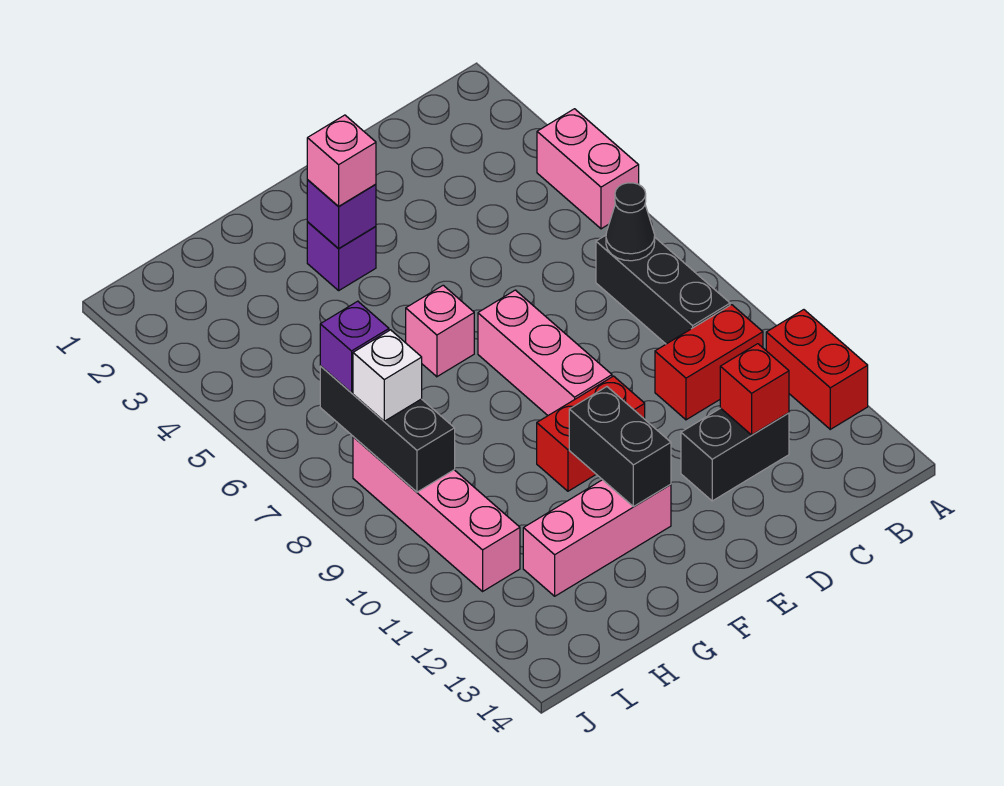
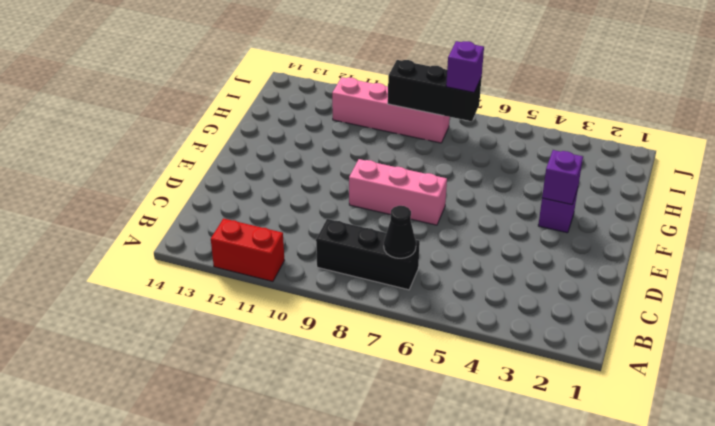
none -> pink 1x2 brick [537,109,639,229]
none -> red 1x2 brick [655,305,763,420]
none -> black 1x2 brick [681,408,789,501]

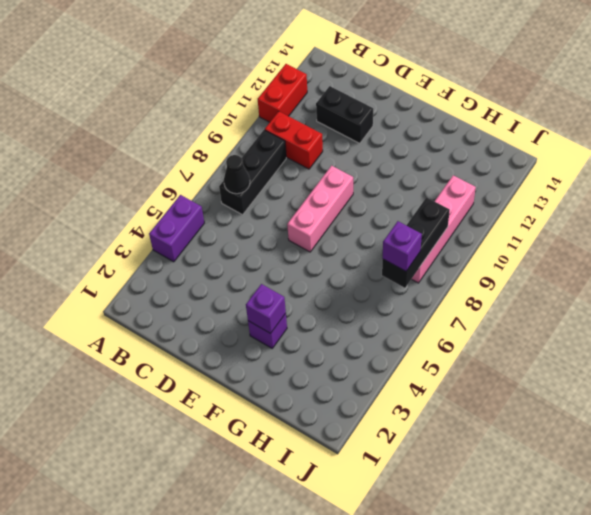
purple 1x2 brick [149,195,204,262] -> pink 1x2 brick [537,109,639,229]
none -> red 1x2 brick [537,376,645,491]
none -> pink 1x1 brick [406,285,474,377]
none -> pink 1x3 brick [523,480,671,596]

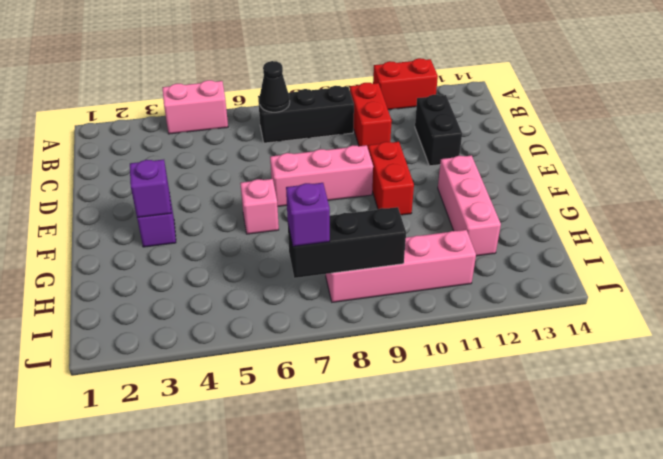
none -> red 1x1 brick [720,344,789,435]
none -> black 1x2 brick [569,387,671,507]
none -> pink 1x1 brick [307,115,376,206]

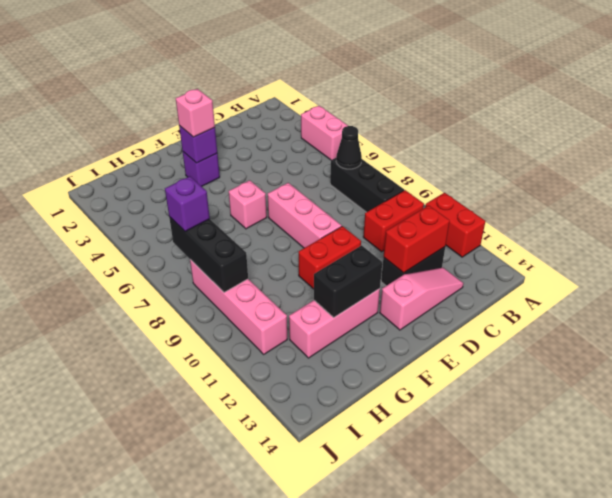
red 1x2 brick [384,205,450,273] -> red 1x1 brick [720,344,789,435]
pink 1x3 slope [380,268,464,330] -> none
black 1x2 brick [314,245,382,317] -> black 1x2 brick turned to [569,387,671,507]
none -> white 1x1 brick [353,330,422,421]

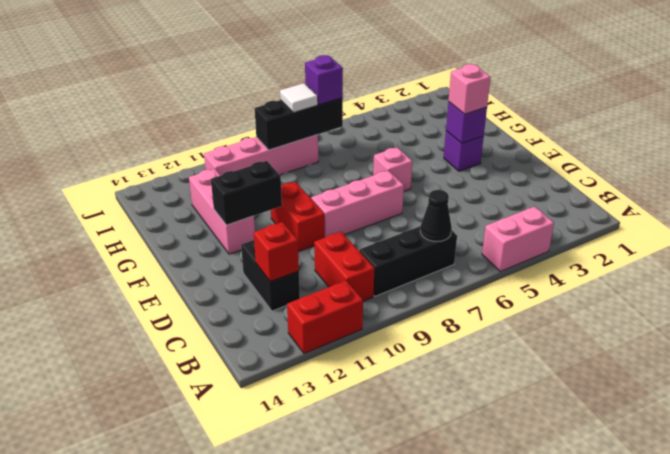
white 1x1 tile [280,83,318,113] -> white 1x1 brick [353,330,422,421]

